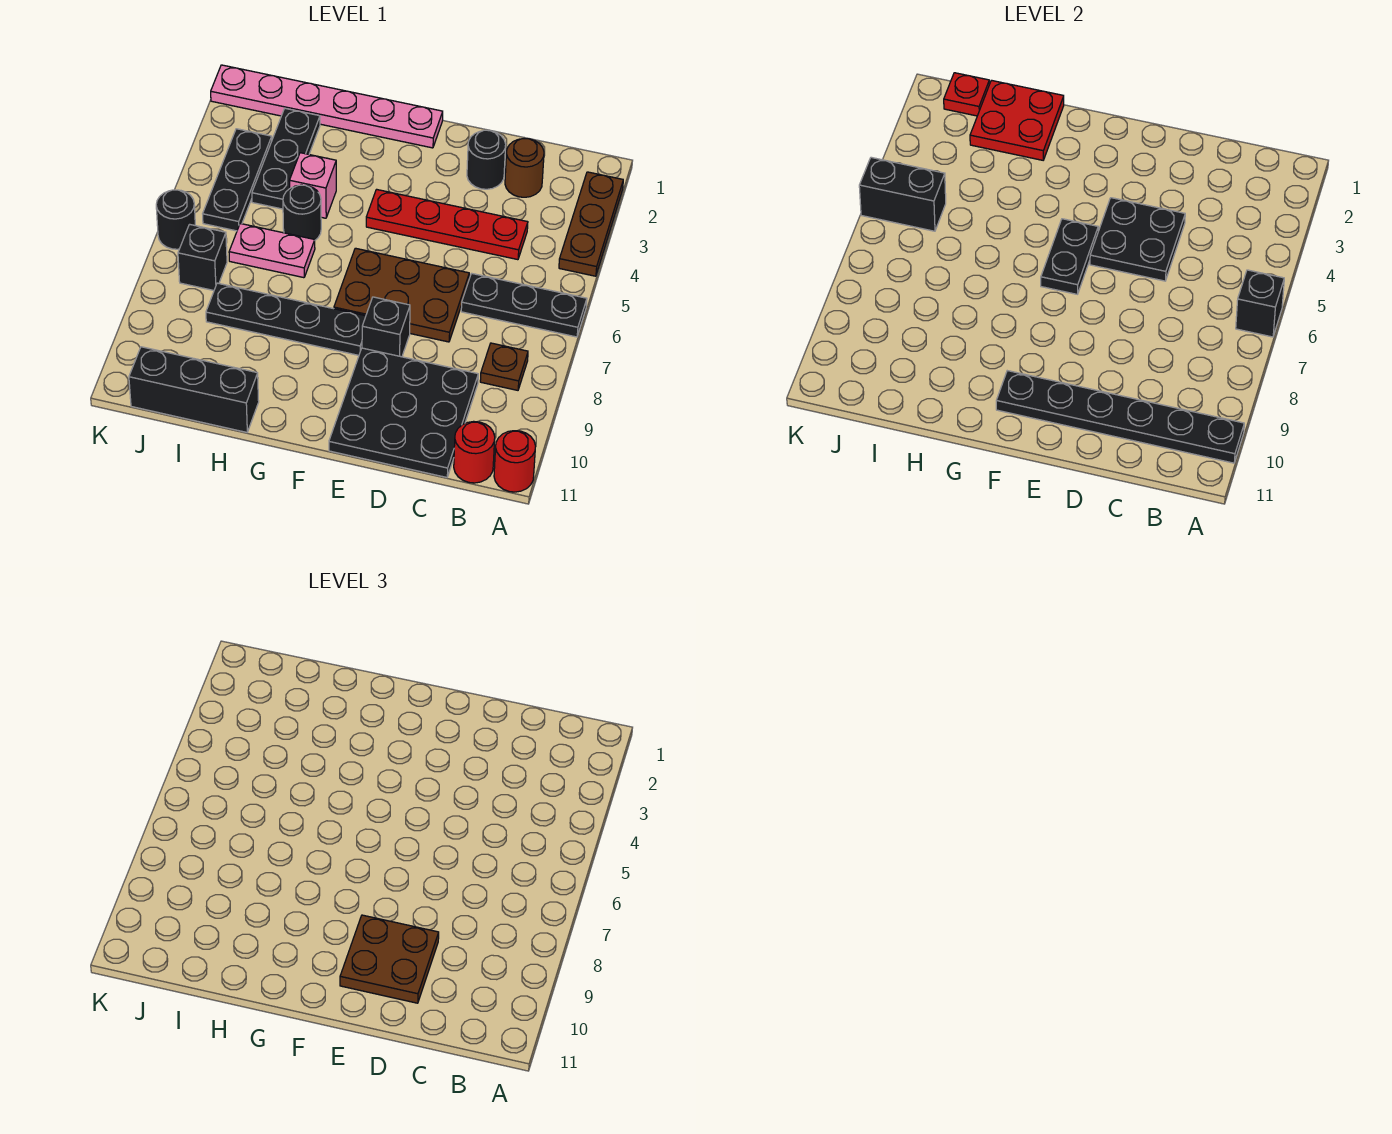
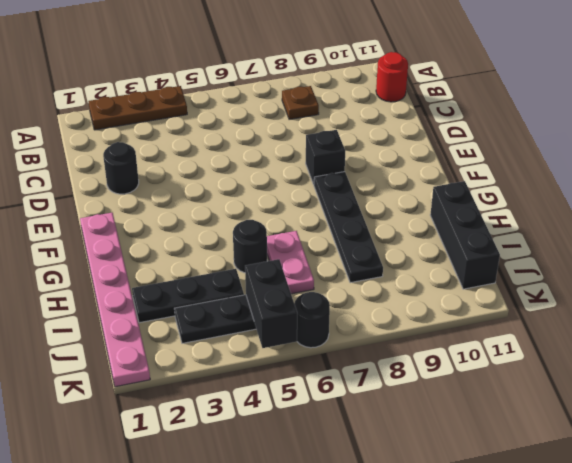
none -> black 1x3 plate [461,273,587,337]
none -> red 1x1 round brick [494,431,536,492]
none -> brown 1x1 round brick [505,139,544,197]

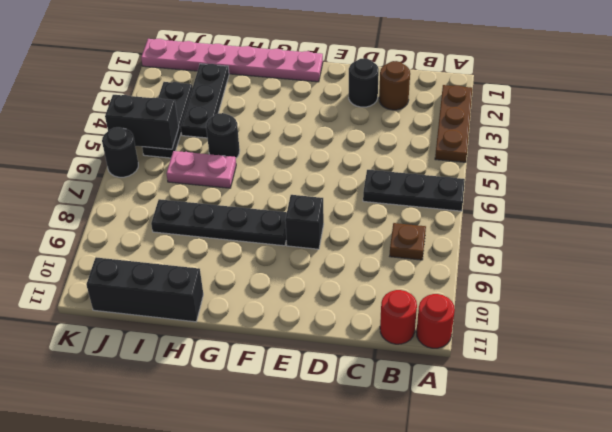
none -> red 1x4 plate [366,189,528,260]
none -> black 3x3 plate [329,348,478,477]
none -> brown 2x3 plate [334,248,469,342]

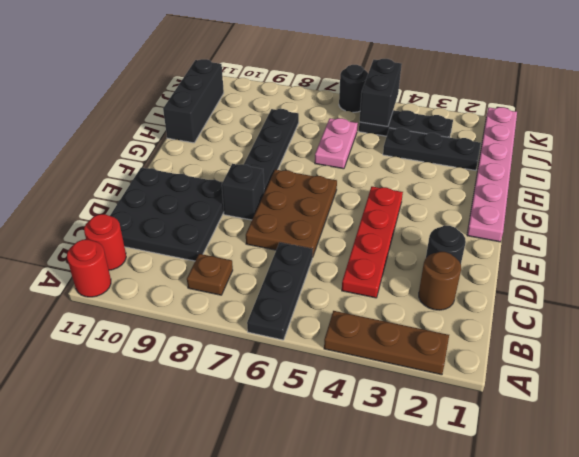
none -> pink 1x1 brick [289,153,336,218]
none -> black 1x1 round brick [283,185,321,240]
none -> black 1x1 brick [178,224,227,290]

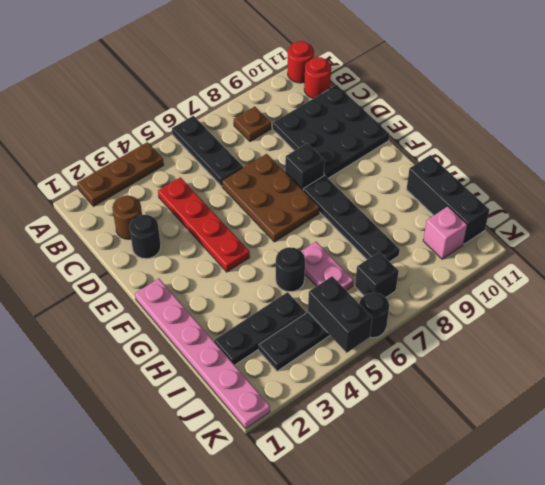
pink 1x1 brick [423,206,467,259] -> pink 1x1 brick moved to [289,153,336,218]
none -> black 1x1 brick [1236,270,1284,337]
none -> black 1x6 plate [996,371,1244,463]
none -> black 2x2 plate [1090,198,1185,281]

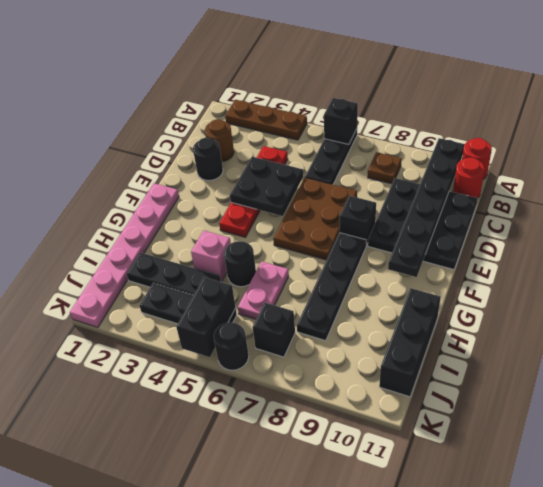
none -> black 1x2 plate [1041,219,1098,294]
none -> red 2x2 plate [970,80,1064,160]
none -> red 1x1 plate [944,73,989,116]

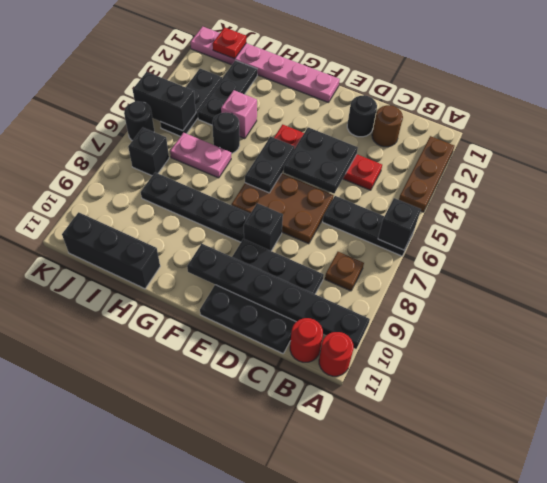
none -> red 2x2 plate [970,80,1064,160]
none -> brown 2x2 plate [340,915,439,1003]

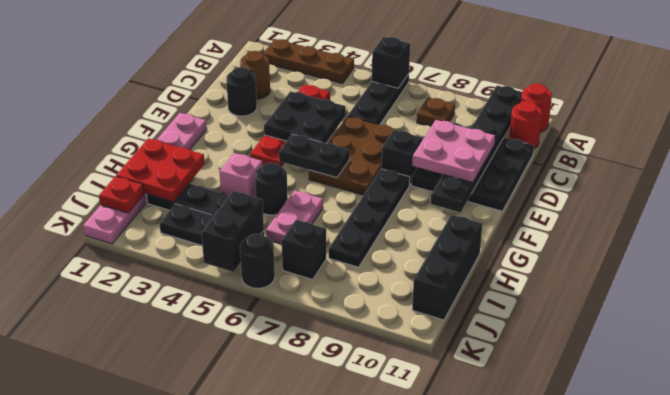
pink 2x2 plate [412,120,495,182] -> brown 2x2 plate [340,915,439,1003]

